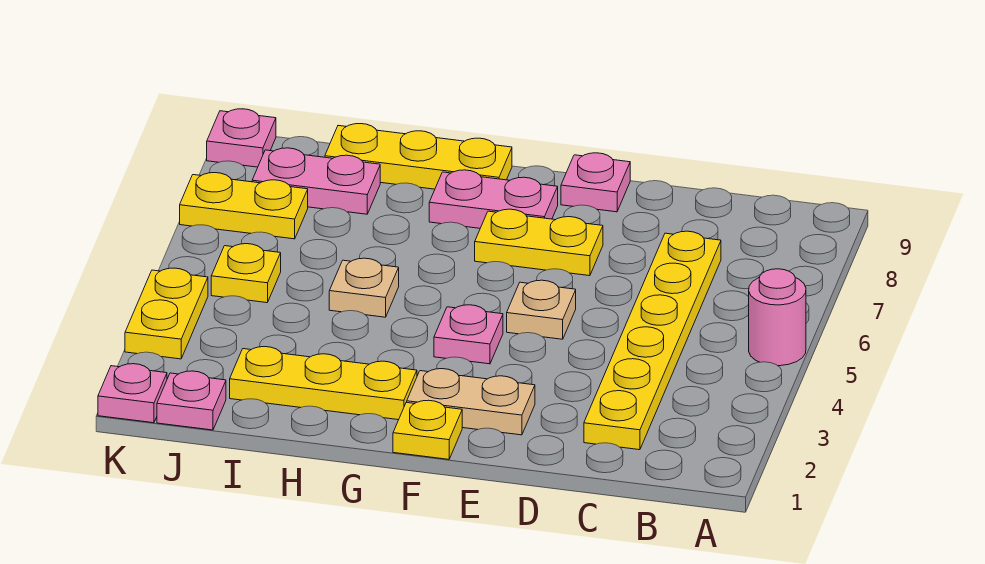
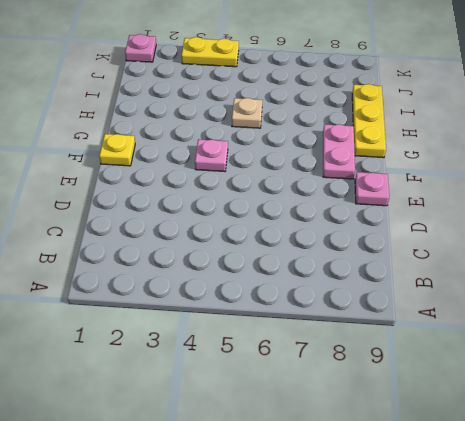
none -> pink 1x1 round brick [749,269,806,366]
none -> yellow 1x6 plate [584,231,721,450]
none -> tan 1x2 plate [407,369,535,435]

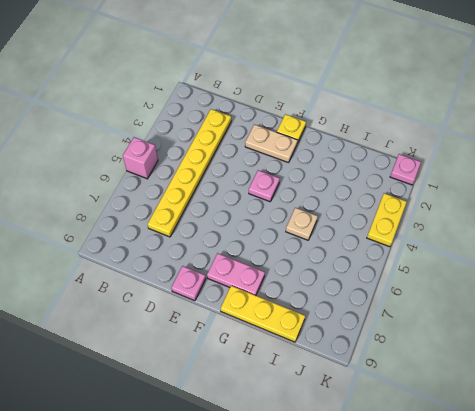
pink 1x1 brick [123,137,158,179] -> pink 1x1 round brick [749,269,806,366]
none -> tan 1x1 plate [507,280,576,339]
none -> yellow 1x2 plate [475,209,603,276]
none -> yellow 1x3 plate [230,347,417,420]

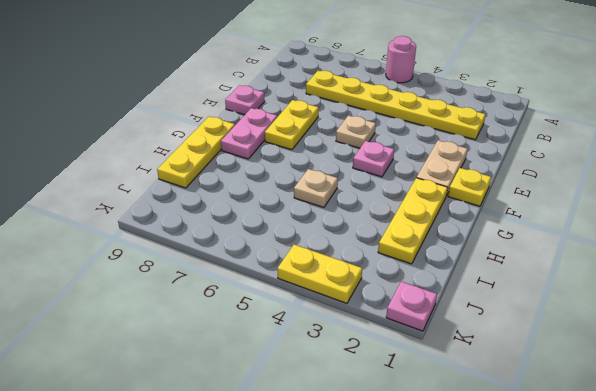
none -> pink 1x2 plate [252,148,380,214]
none -> pink 1x1 plate [157,371,226,430]
none -> yellow 1x1 plate [211,244,281,303]

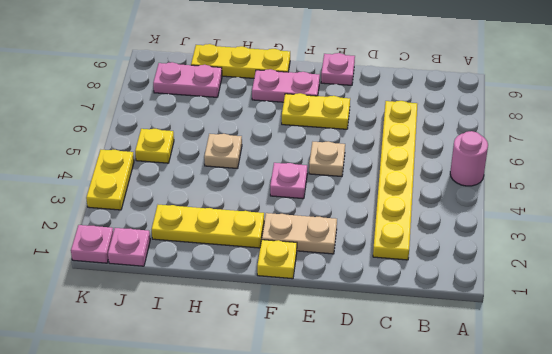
none -> yellow 1x2 plate [180,173,308,239]
none -> pink 1x1 plate [207,109,276,167]

